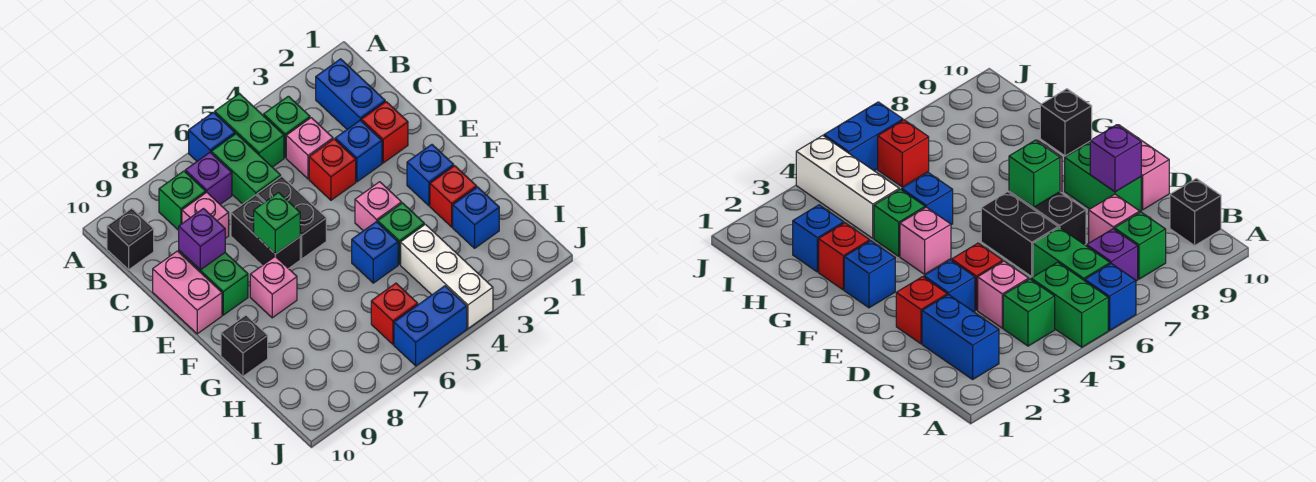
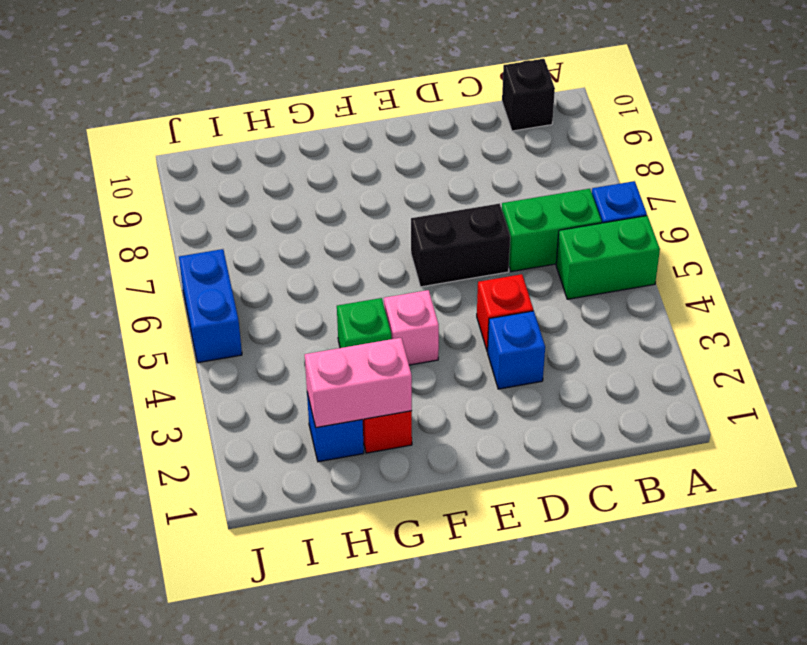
pink 1x2 brick [305,338,412,428] -> pink 1x2 brick moved to [153,251,222,334]
none -> blue 1x2 brick [316,59,385,129]
none -> green 1x1 brick [264,96,310,158]
none -> purple 1x1 brick [185,153,232,204]
none -> green 1x1 brick [159,171,206,230]

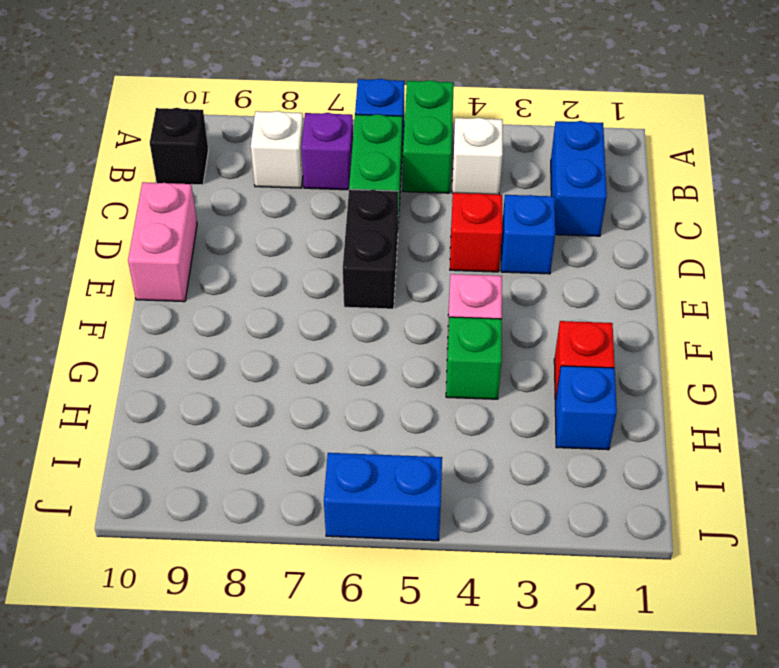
white 1x1 brick [452,118,503,195] -> green 1x1 brick [264,96,310,158]
white 1x1 brick [251,111,304,188] -> green 1x1 brick [159,171,206,230]
none -> pink 1x1 brick [286,118,333,179]
none -> pink 1x1 brick [182,192,229,238]
none -> red 1x1 brick [361,102,408,163]
none -> black 1x2 brick [231,195,300,269]

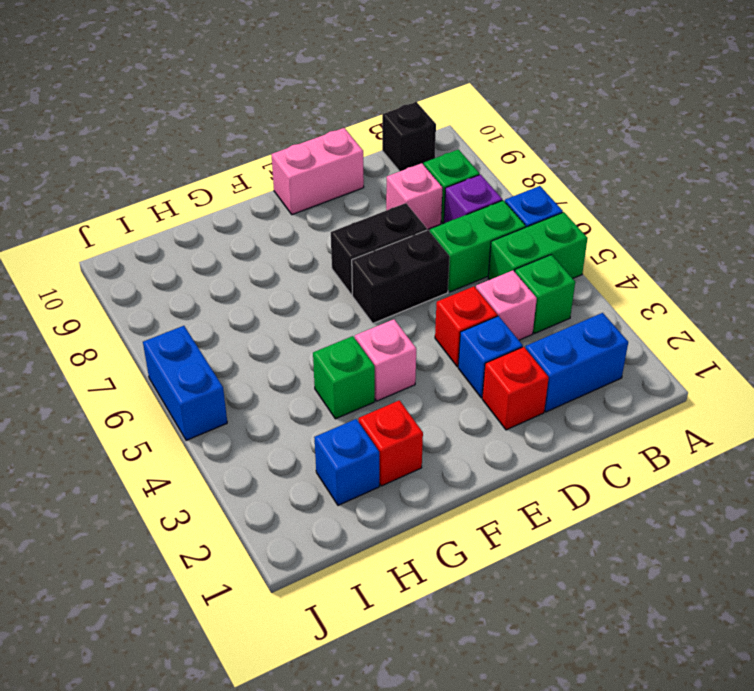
none -> green 1x2 brick [179,251,248,315]
none -> blue 1x1 brick [407,145,454,206]
none -> pink 1x1 brick [250,256,297,318]
none -> blue 1x1 brick [352,222,398,283]

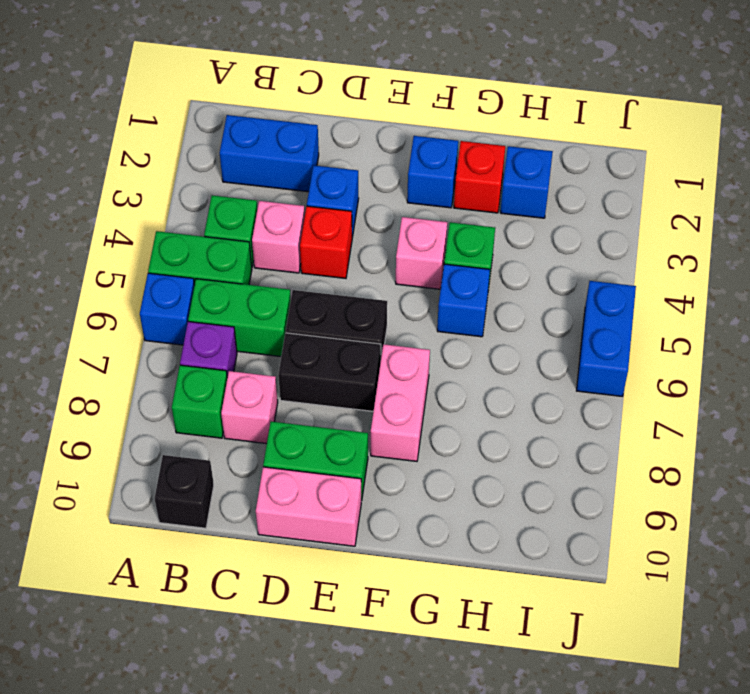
pink 1x2 brick [371,344,430,461] -> pink 1x1 brick [250,256,297,318]
none -> red 1x1 brick [361,102,408,163]
none -> black 1x1 brick [221,315,268,376]
none -> white 1x3 brick [401,224,493,328]
none -> red 1x1 brick [371,283,418,344]

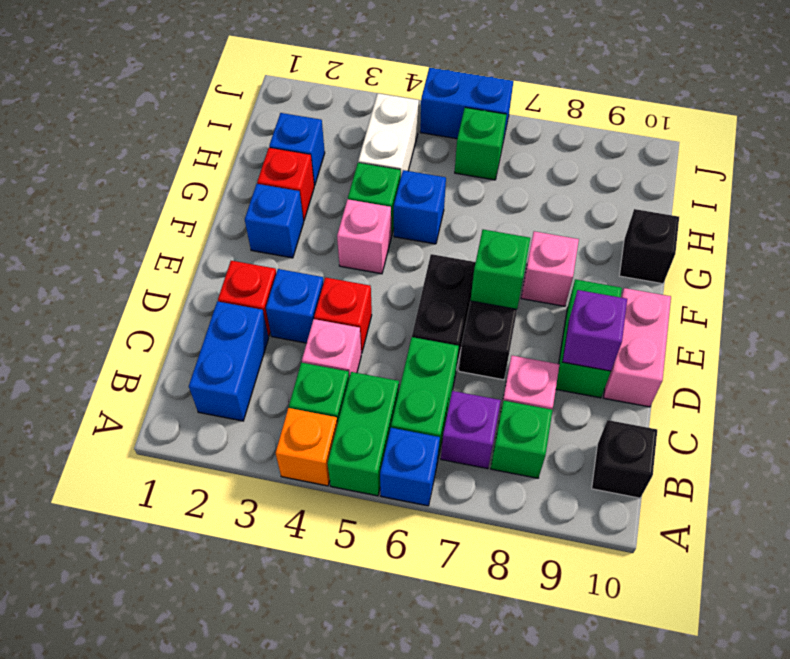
orange 1x1 brick [276,408,337,486] -> none
white 1x2 brick [358,93,419,175] -> white 1x3 brick [401,224,493,328]
green 1x1 brick [455,107,507,180] -> red 1x1 brick [371,283,418,344]

